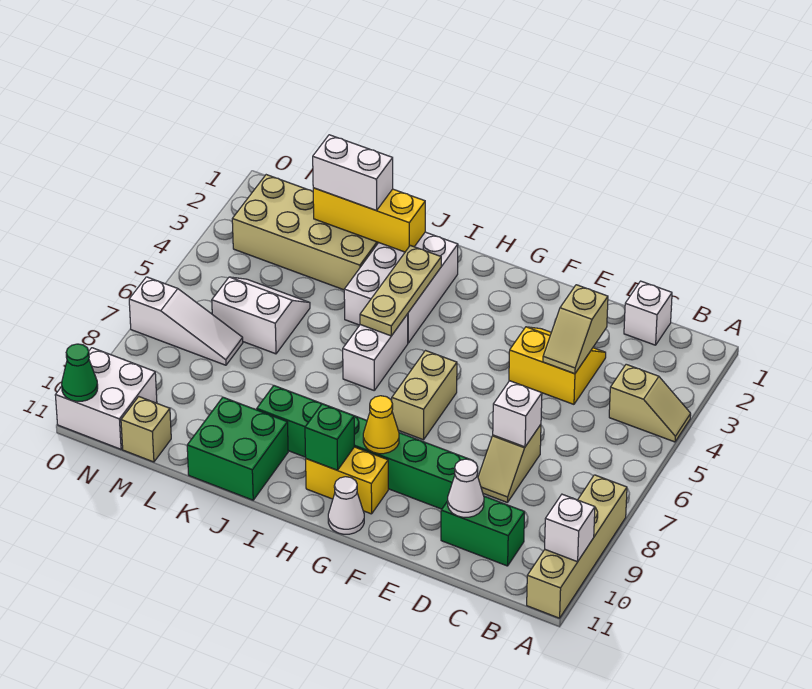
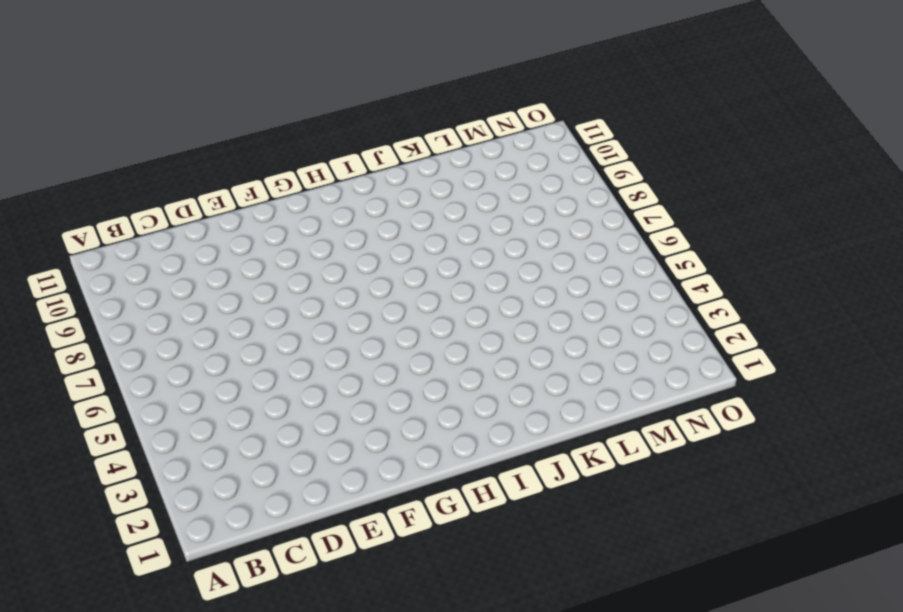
none -> tan 1x2 slope [609,364,691,442]
none -> tan 1x4 brick [527,475,627,618]
none -> white 1x1 brick [624,281,672,345]

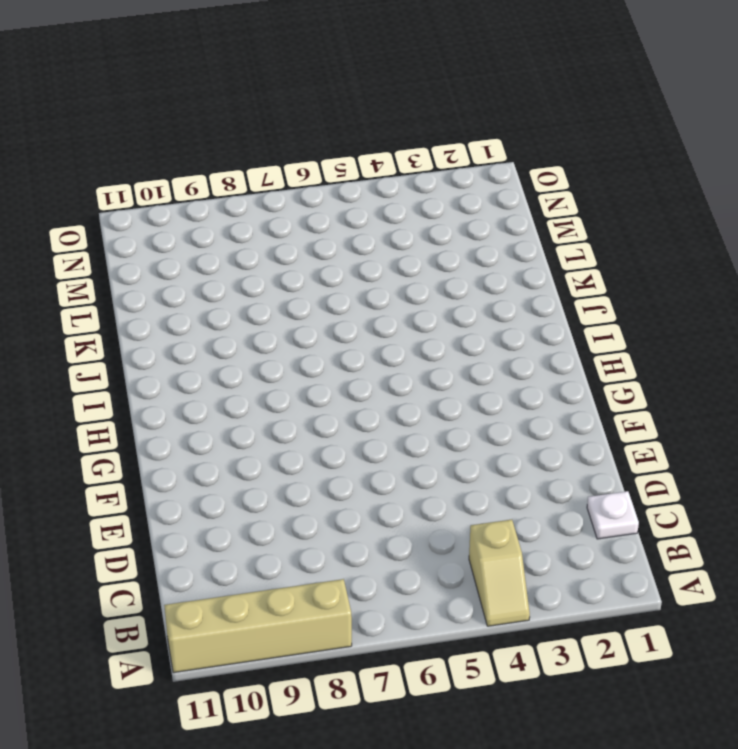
white 1x1 plate [587,491,639,539] -> white 1x1 brick [624,281,672,345]
none -> green 1x2 brick [441,496,525,566]
none -> yellow 2x2 slope [509,327,606,404]
none -> tan 1x2 slope [478,425,541,503]

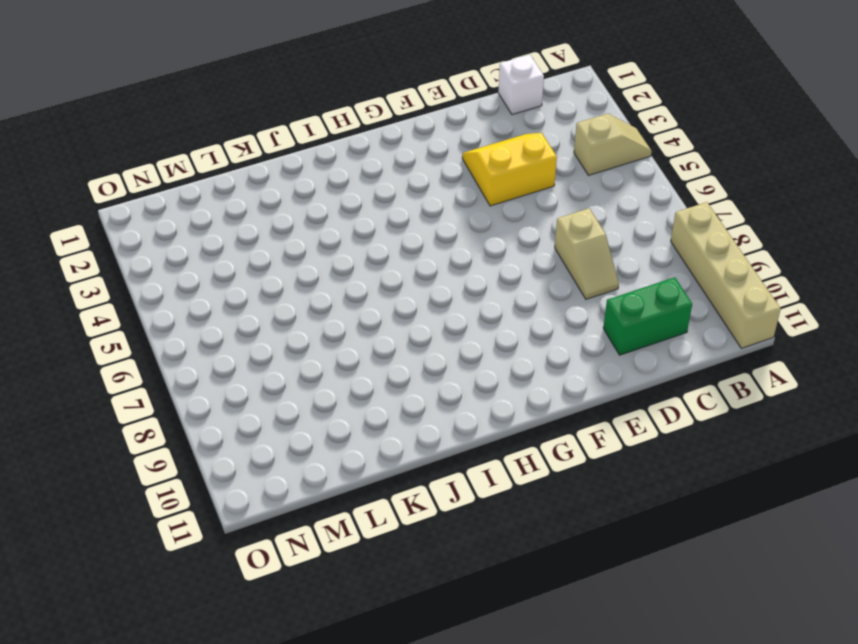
none -> green 1x6 brick [257,386,473,509]
none -> tan 1x2 brick [392,351,457,440]
none -> yellow 1x2 brick [306,447,388,514]

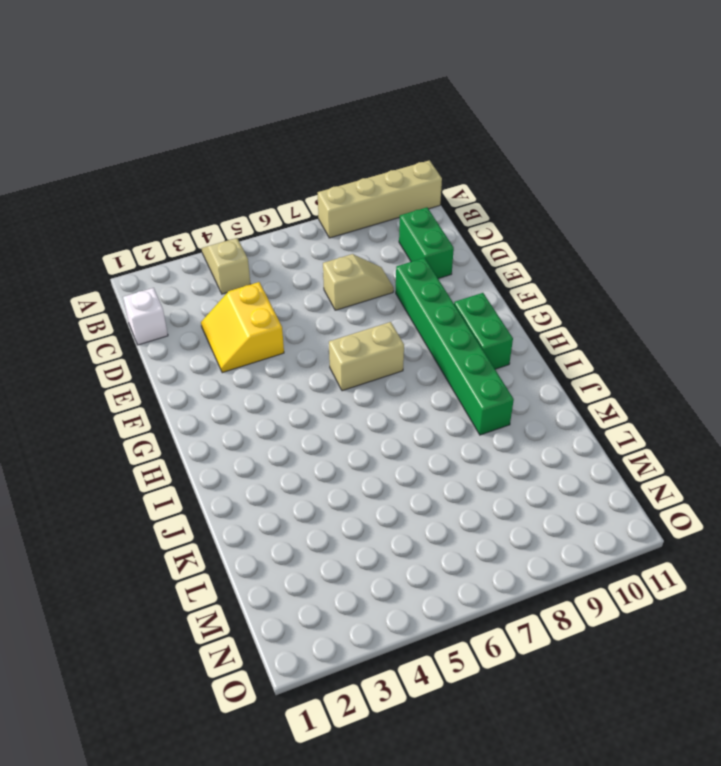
green 1x2 brick [454,293,513,369] -> yellow 1x2 brick [306,447,388,514]
none -> white 1x1 cone [328,477,364,534]
none -> white 2x3 brick [344,232,458,343]
none -> white 1x2 brick [343,314,408,390]

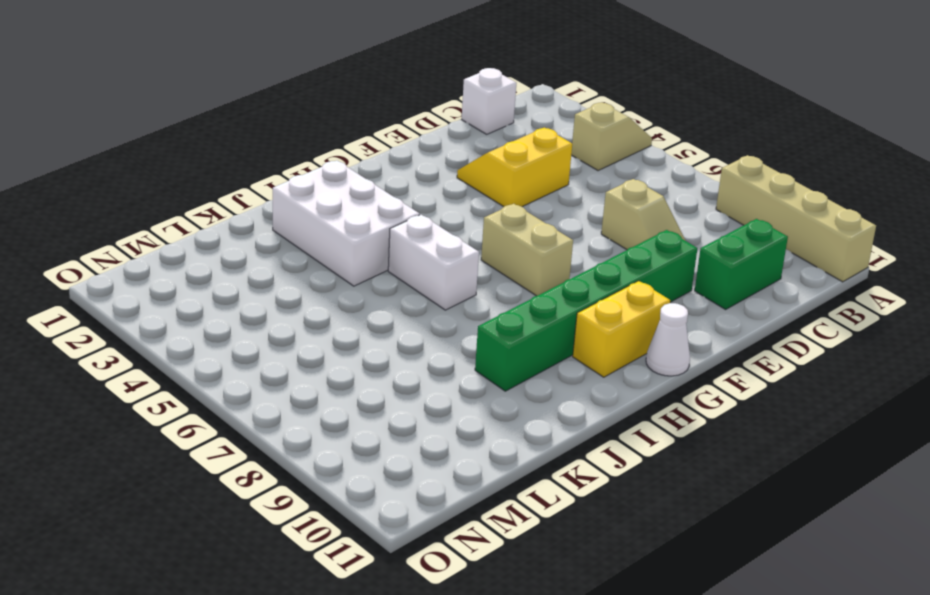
none -> green 2x2 brick [187,397,288,500]
none -> tan 2x4 brick [232,175,378,290]
none -> white 2x2 slope [212,277,310,354]

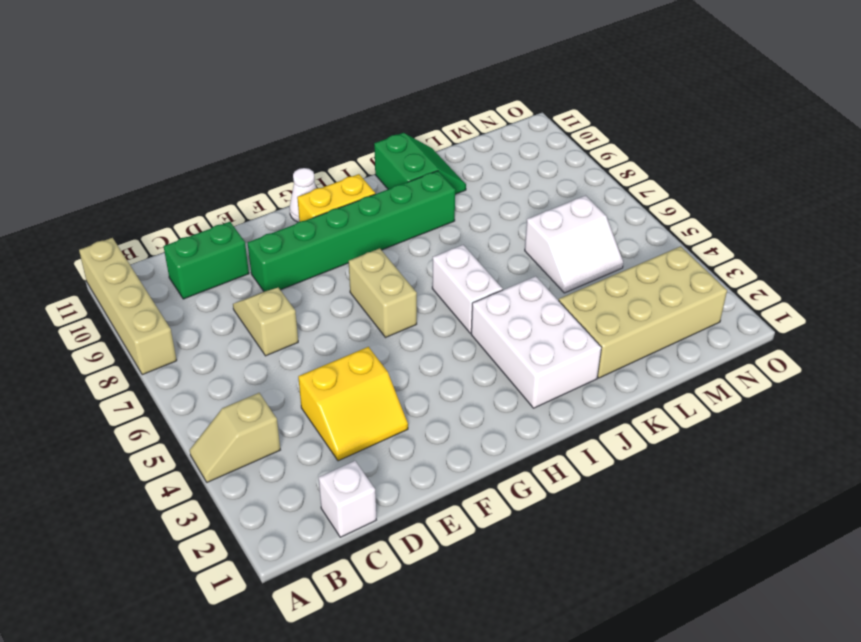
green 2x2 slope [374,133,466,194] -> green 2x2 brick [187,397,288,500]
none -> white 1x3 slope [129,277,243,365]
none -> tan 1x1 brick [121,397,171,462]
none -> white 2x2 brick [55,348,157,449]

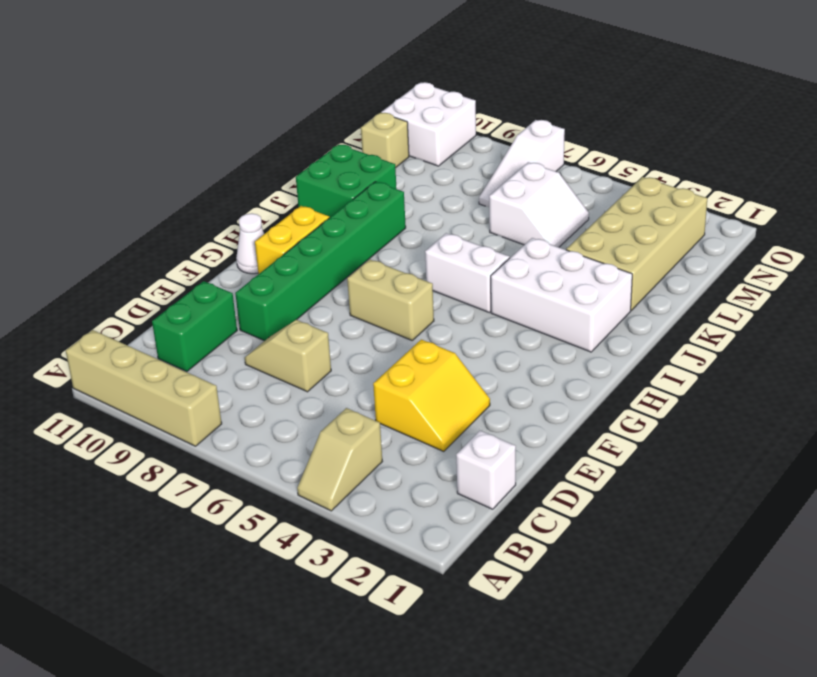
none -> white 1x1 brick [545,494,595,562]
none -> tan 1x2 slope [543,285,608,374]
none -> white 1x1 brick [493,381,542,447]

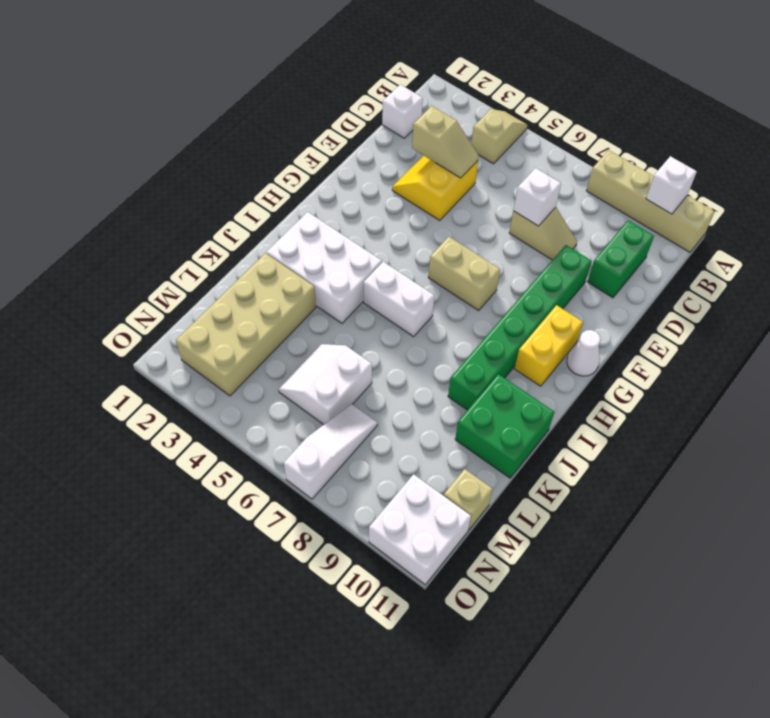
none -> white 1x1 cone [448,459,484,517]
none -> yellow 1x1 cone [363,396,399,454]
none -> green 1x1 brick [305,404,354,470]

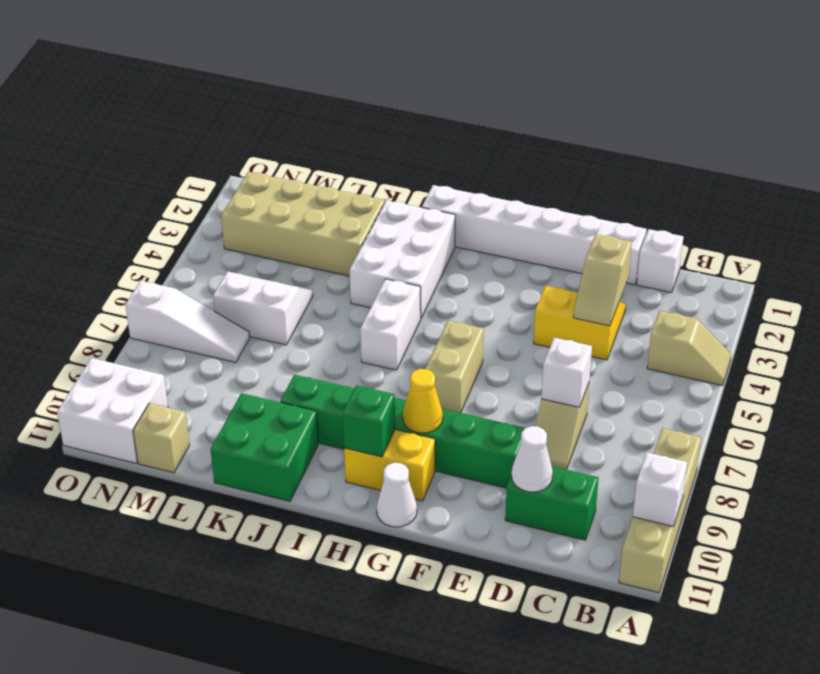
white 1x6 brick [422,185,646,285] -> none
none -> tan 1x3 plate [360,245,441,336]
none -> yellow 1x3 brick [313,188,425,252]
none -> green 1x1 cone [62,344,98,401]

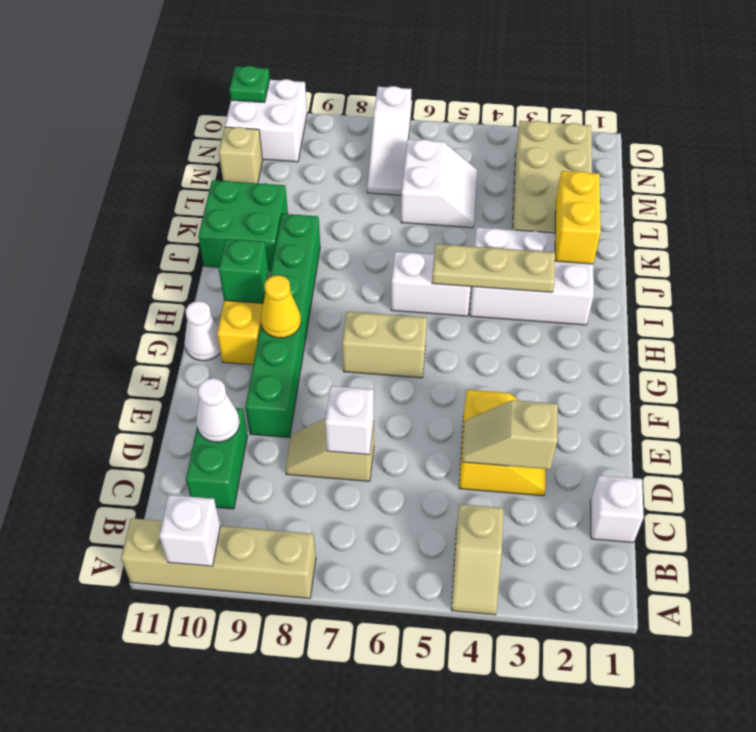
yellow 1x2 brick [555,171,601,264] -> yellow 1x3 brick [313,188,425,252]
green 1x1 plate [229,66,270,103] -> green 1x1 cone [62,344,98,401]
none -> white 1x2 brick [313,135,393,210]

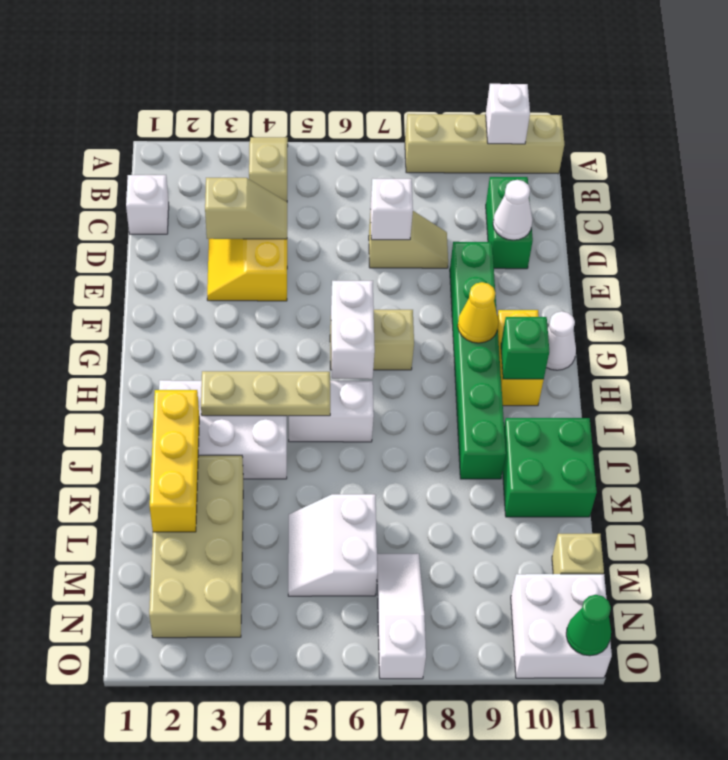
white 1x2 brick [331,281,375,379] -> white 1x2 brick moved to [313,135,393,210]

